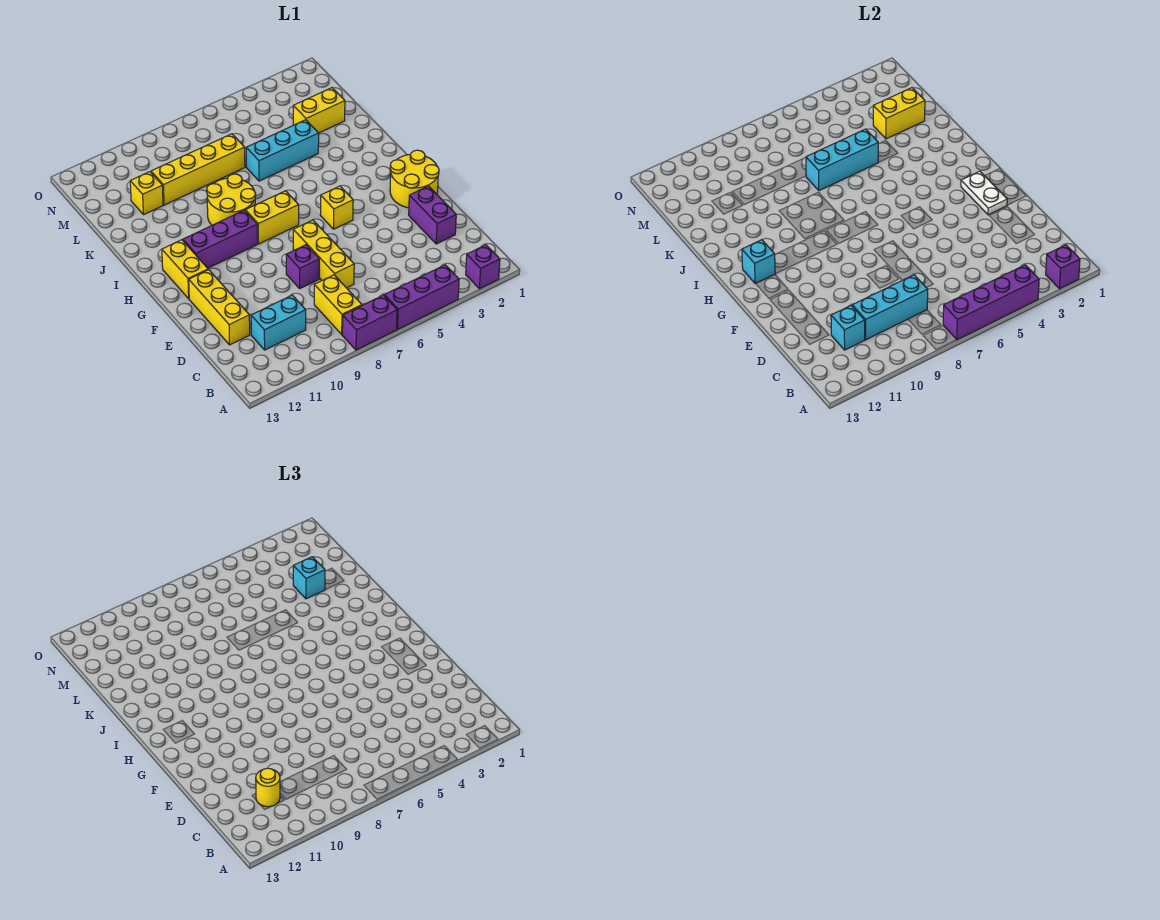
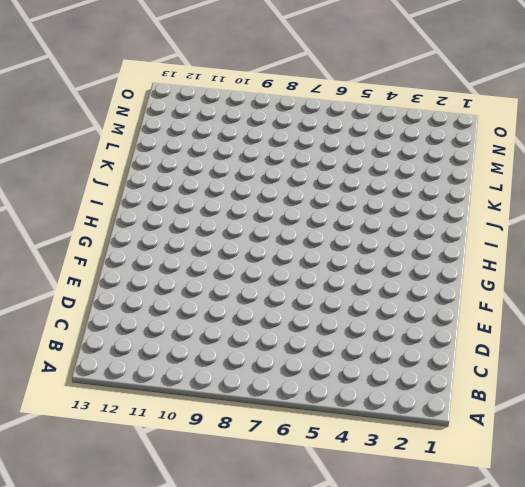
none -> purple 1x1 brick [466,245,500,289]
none -> purple 1x3 brick [384,265,459,329]
none -> purple 1x2 brick [342,295,397,350]

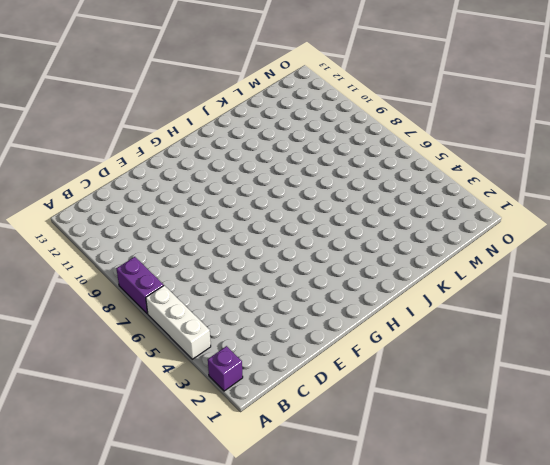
white 1x3 brick [146,286,211,359] -> purple 1x3 brick [384,265,459,329]
none -> yellow 1x2 brick [314,275,362,334]
none -> cyan 1x2 brick [251,295,306,350]
none -> purple 1x2 brick [409,186,456,244]

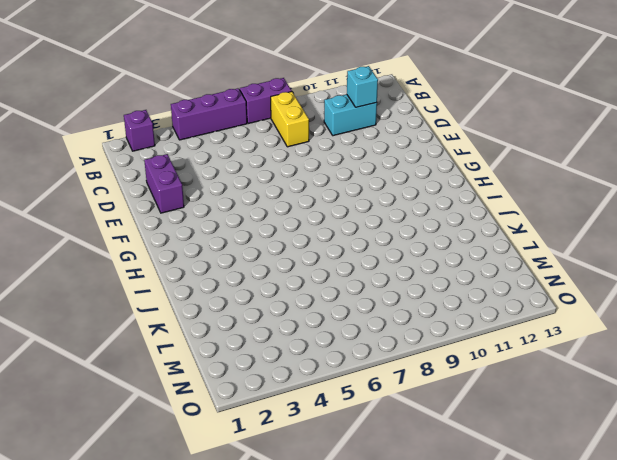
none -> yellow 1x3 brick [293,220,354,288]
none -> yellow 1x3 brick [189,270,250,345]
none -> purple 1x1 brick [286,245,319,288]

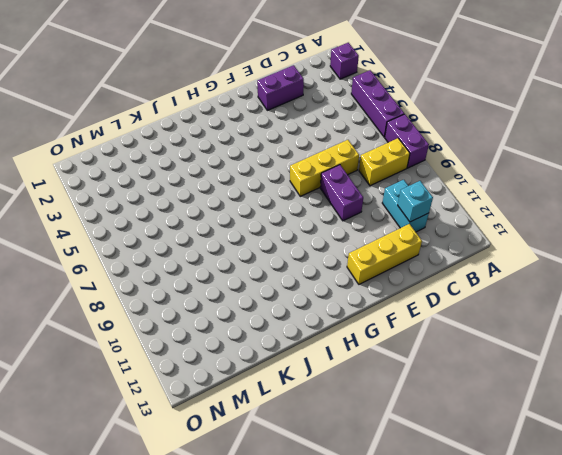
purple 1x2 brick [320,165,363,221] -> purple 1x1 brick [286,245,319,288]
none -> yellow 2x2 round brick [390,150,439,208]
none -> yellow 1x1 brick [320,186,353,229]
none -> yellow 1x2 brick [162,240,208,299]

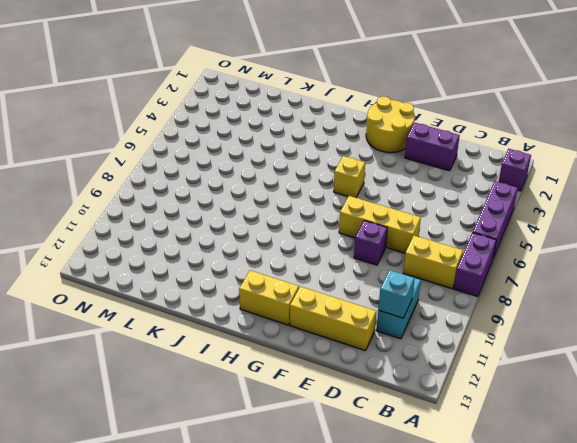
none -> yellow 1x2 brick [245,191,299,244]
none -> purple 1x3 brick [183,210,258,268]
none -> yellow 2x2 round brick [207,174,256,225]

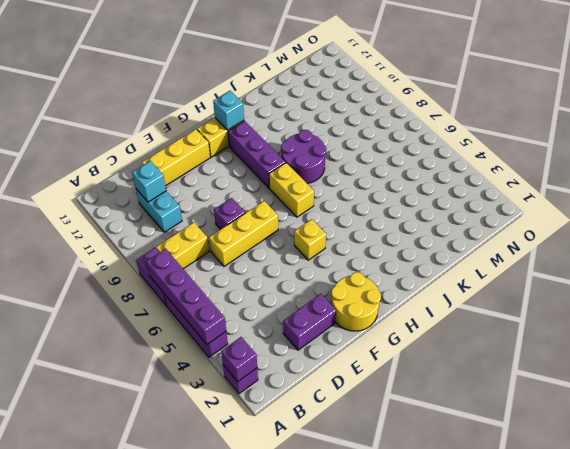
purple 2x2 round brick [281,130,326,183] -> yellow 2x2 round brick [207,174,256,225]
none -> cyan 1x3 brick [246,120,319,181]
none -> yellow 1x2 brick [293,88,345,133]
none -> yellow 1x4 brick [151,134,245,205]

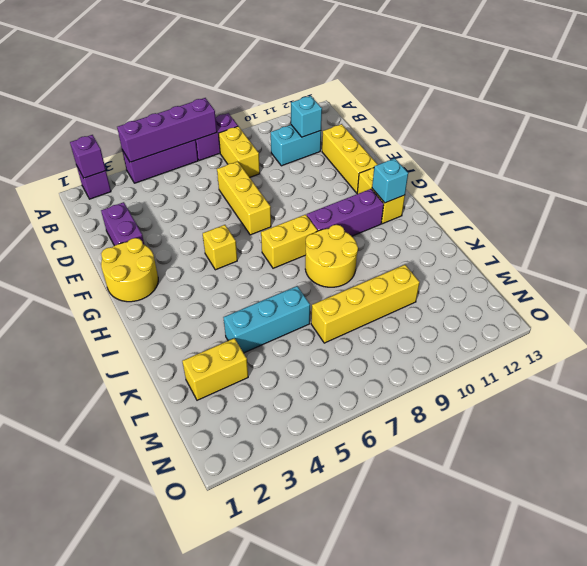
none -> purple 1x1 brick [286,245,319,288]
none -> yellow 1x1 brick [130,172,163,215]
none -> cyan 1x3 brick [852,275,928,340]

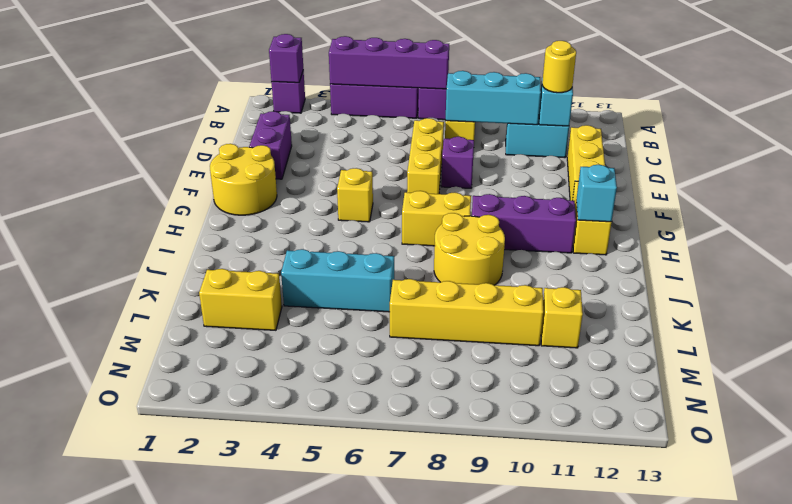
none -> white 1x2 plate [961,171,1007,215]
none -> cyan 1x3 brick [806,129,878,190]
none -> yellow 1x2 brick [873,88,925,139]

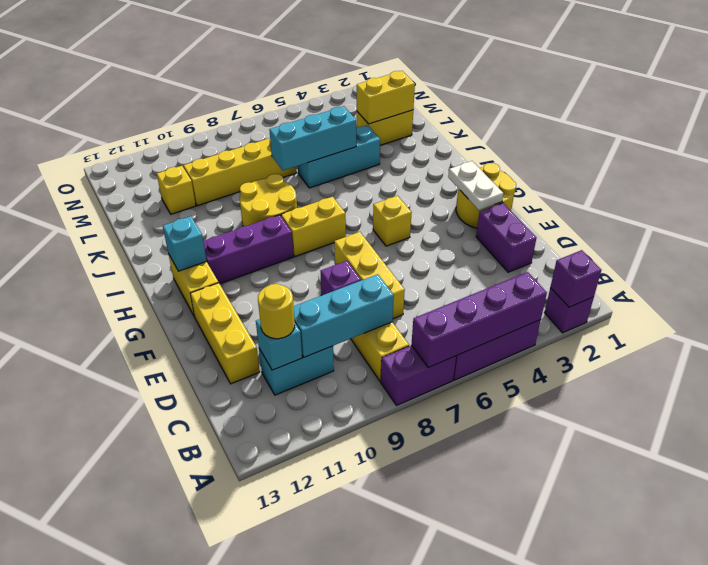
none -> cyan 1x1 brick [293,557,325,599]

